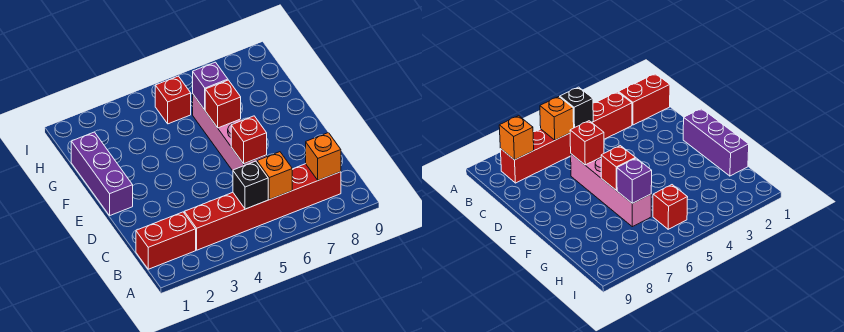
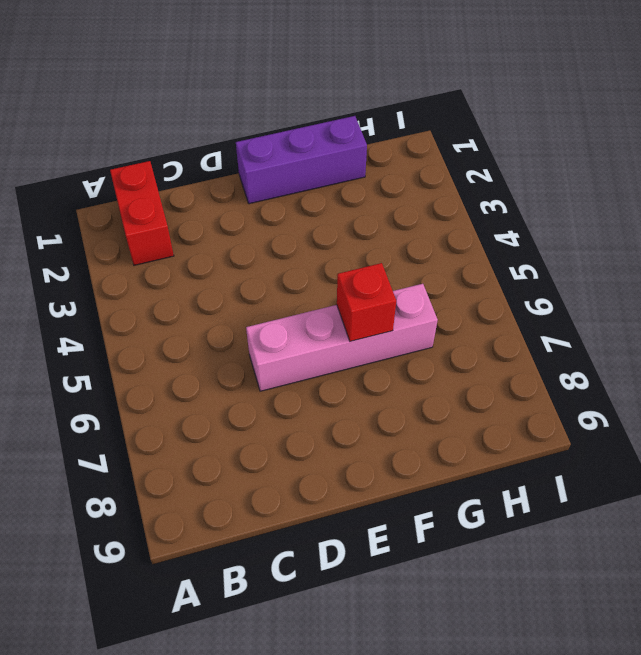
none -> red 1x6 brick [184,164,341,250]
none -> red 1x1 brick [155,76,191,124]

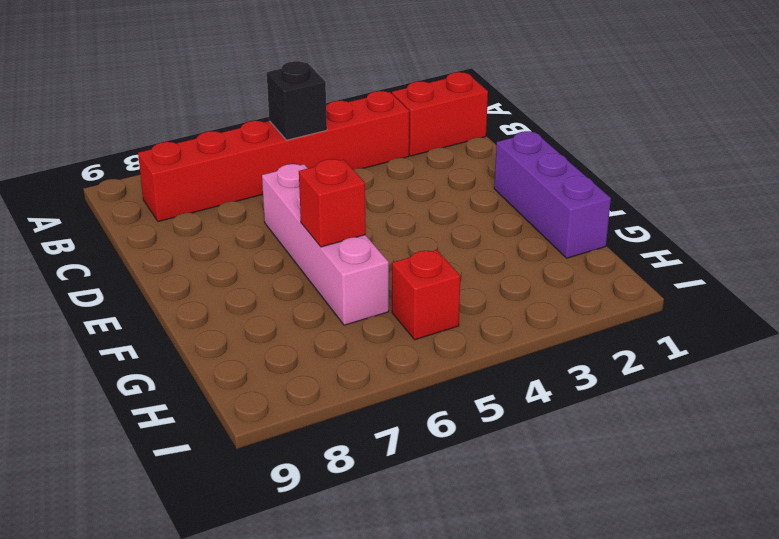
none -> orange 1x1 brick [257,152,292,200]
none -> orange 1x1 brick [305,133,341,180]

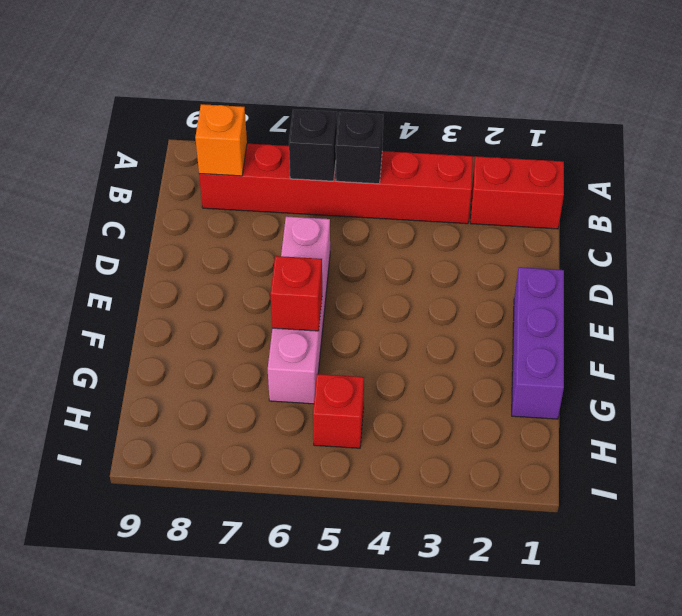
black 1x1 brick [289,109,337,181] -> orange 1x1 brick [257,152,292,200]
none -> red 1x1 brick [231,116,267,164]
none -> purple 1x1 brick [193,62,228,110]

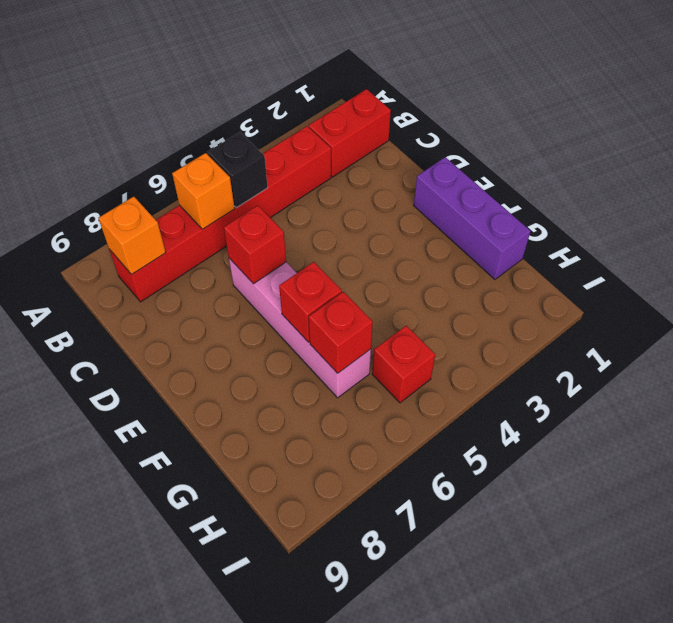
red 1x1 brick [309,292,373,373] -> purple 1x1 brick [193,62,228,110]

